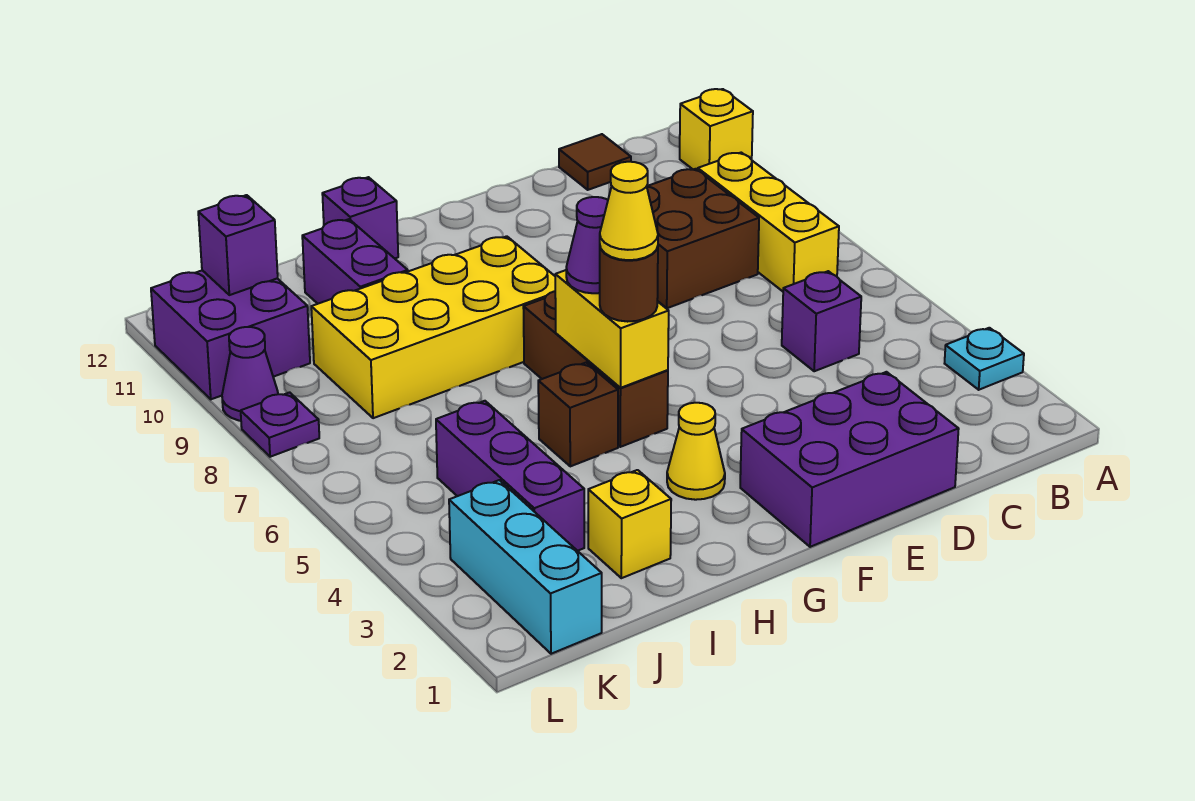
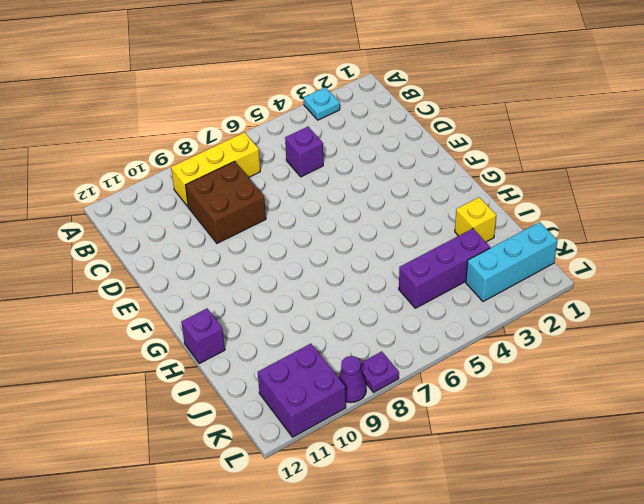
none -> yellow 1x1 brick [680,89,753,170]
none -> brown 1x1 tile [559,134,631,190]
none -> purple 2x3 brick [740,372,959,547]

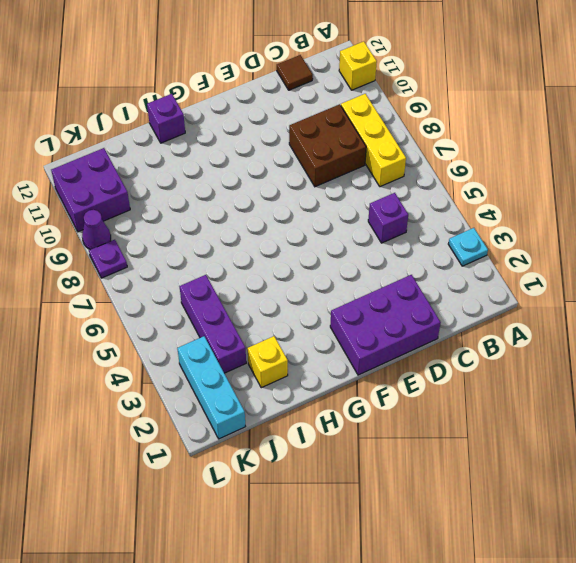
none -> yellow 1x1 cone [667,403,725,500]
none -> brown 1x3 brick [523,291,668,447]
none -> yellow 2x4 brick [311,236,555,418]

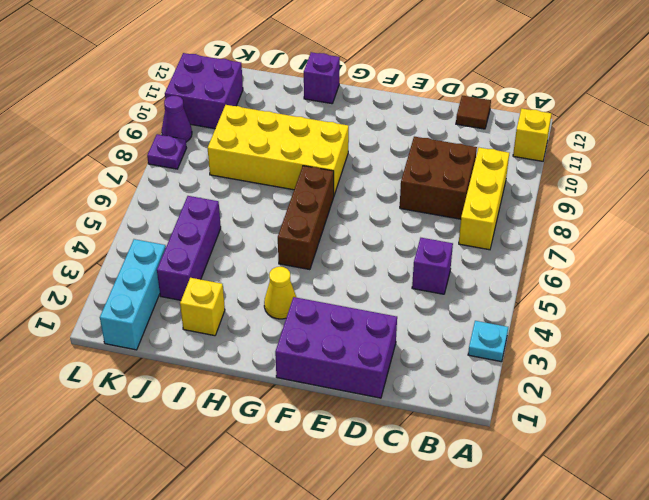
none -> brown 1x1 brick [538,363,618,466]
none -> purple 1x2 brick [302,219,408,304]
none -> yellow 1x2 brick [555,270,669,388]

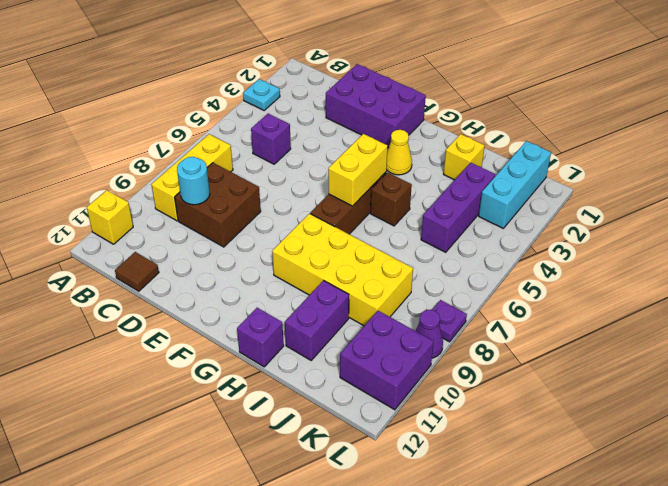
cyan 1x1 round brick [177,157,210,205] -> none
none -> purple 1x1 brick [198,195,278,295]
none -> brown 1x1 round brick [600,247,658,322]
none -> purple 1x1 cone [566,197,608,293]

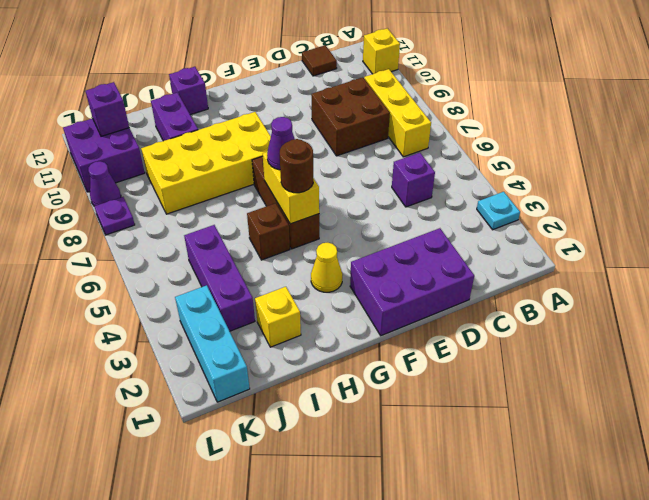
none -> yellow 1x1 cone [600,162,658,260]

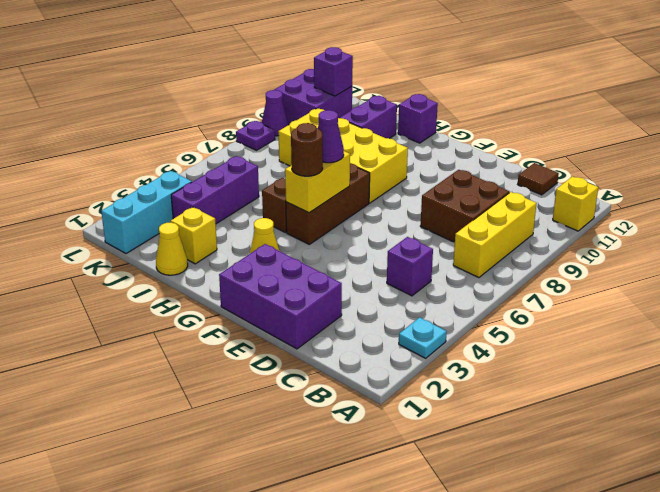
yellow 1x1 cone [156,223,188,275] -> yellow 1x1 cone moved to [600,162,658,260]

